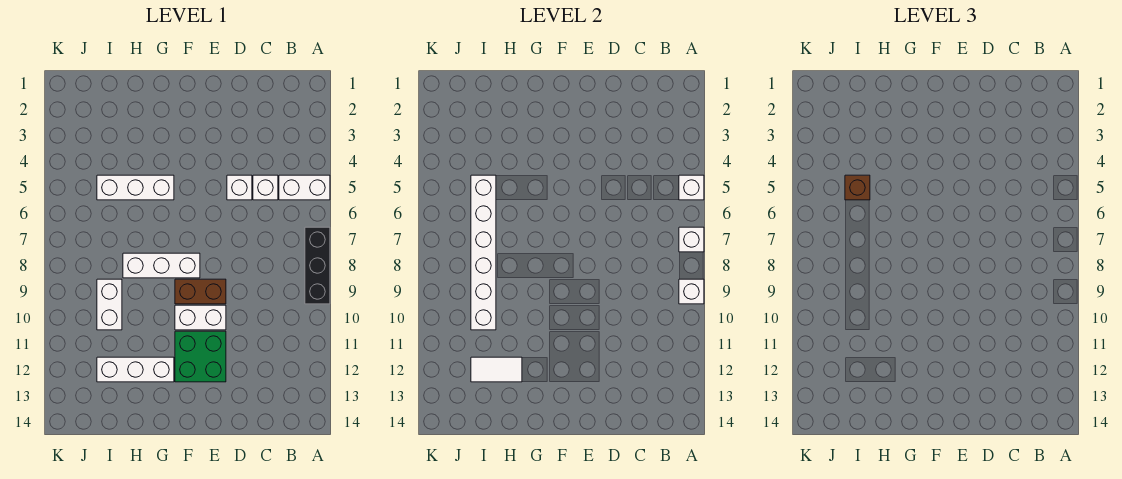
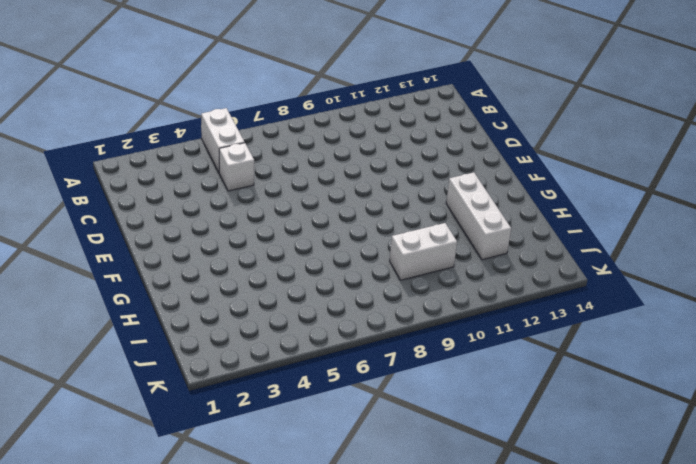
none -> black 1x3 brick [305,227,330,304]
none -> white 1x1 brick [227,175,252,200]
none -> brown 1x2 brick [175,279,226,304]

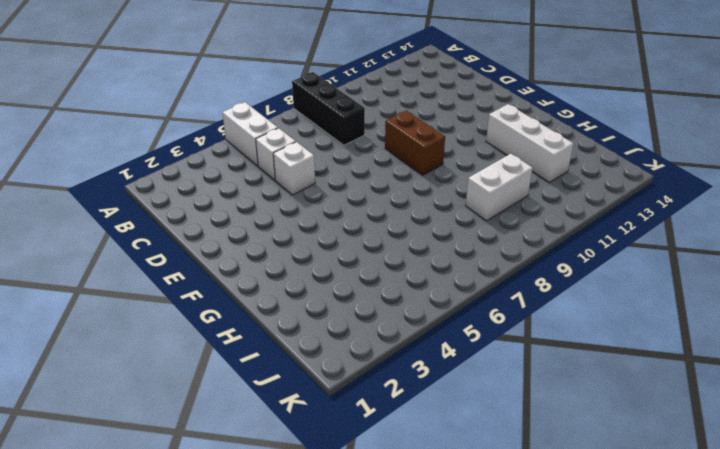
black 1x3 brick [292,72,365,145] -> black 1x3 brick turned to [305,227,330,304]
none -> white 1x2 brick [175,305,226,330]
none -> green 2x2 brick [175,331,226,382]
none -> white 1x3 brick [123,253,200,278]

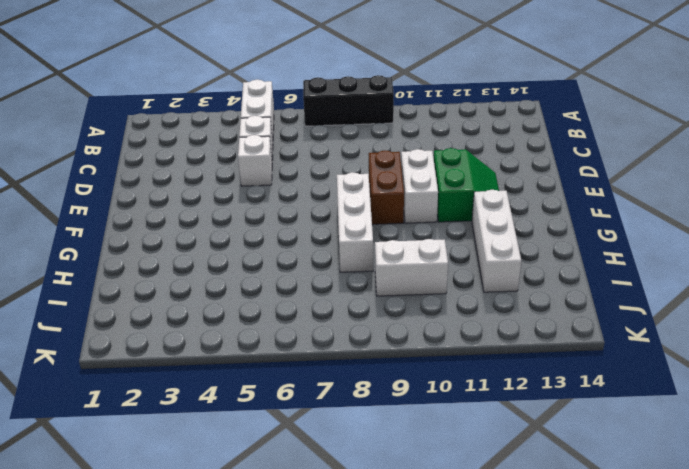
green 2x2 slope [434,148,499,222] -> green 2x2 brick [175,331,226,382]
none -> white 1x3 brick [97,175,174,200]
none -> white 1x1 brick [679,175,704,200]
none -> white 1x1 brick [679,227,704,252]

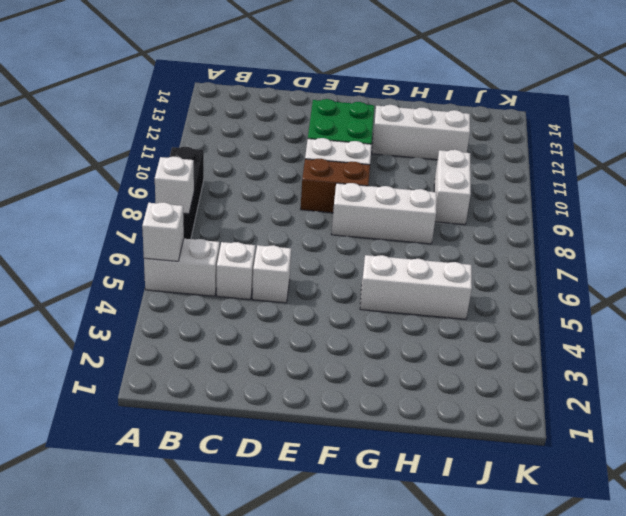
none -> white 1x1 brick [679,279,704,304]
none -> white 1x2 tile [471,357,522,382]
none -> white 1x6 brick [471,175,496,330]

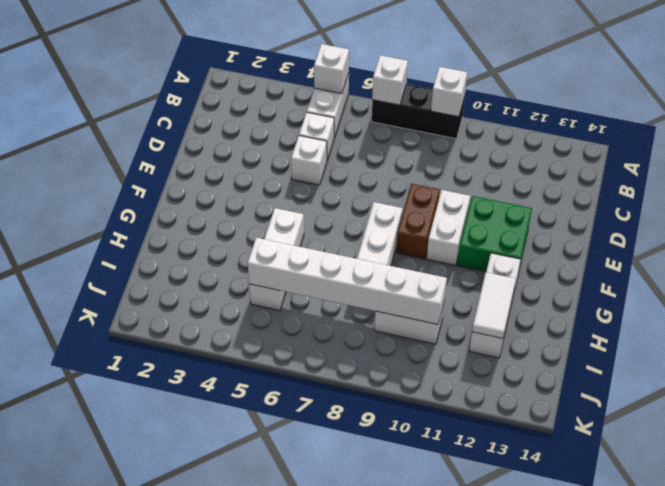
none -> brown 1x1 brick [845,175,870,200]

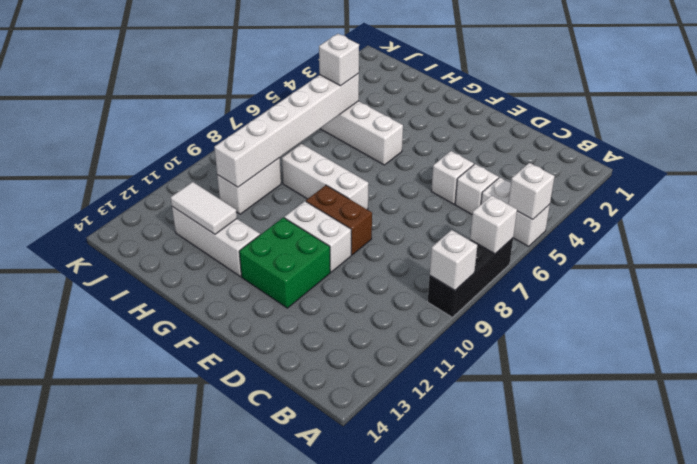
white 1x1 brick [319,34,359,86] -> brown 1x1 brick [845,175,870,200]

